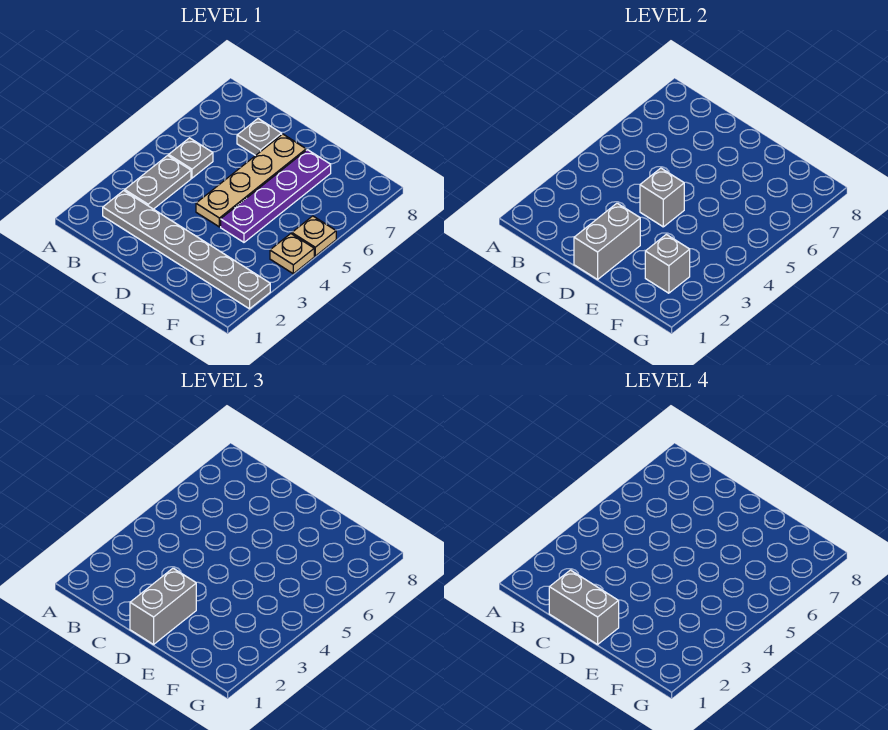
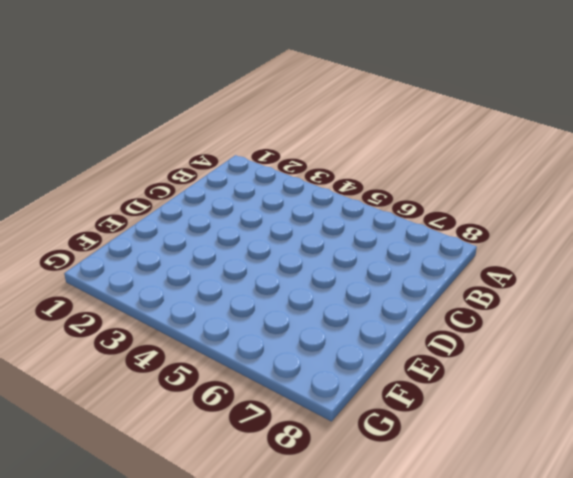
none -> grey 1x6 plate [103,191,270,309]
none -> grey 1x2 plate [125,155,191,209]
none -> grey 1x1 plate [169,138,213,178]

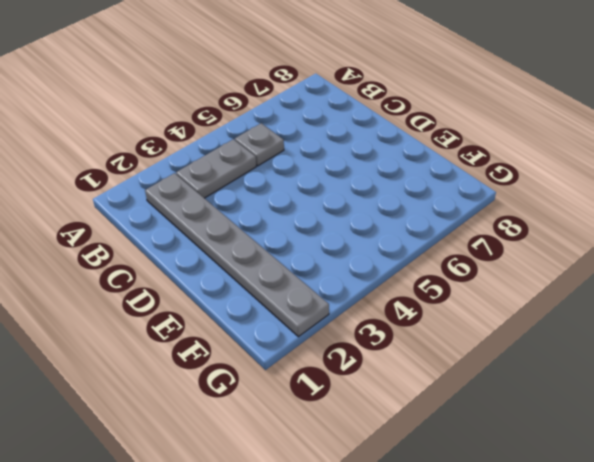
none -> grey 1x1 plate [237,119,282,156]
none -> tan 1x4 plate [196,134,306,227]
none -> purple 1x4 plate [221,150,331,242]

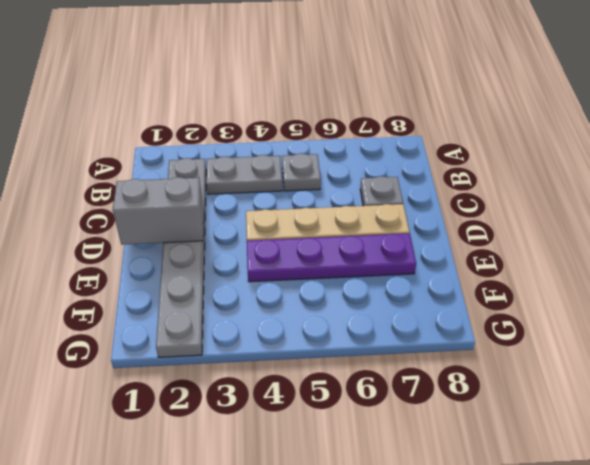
none -> tan 1x1 plate [270,234,314,274]
none -> tan 1x1 plate [292,216,336,256]
none -> grey 1x1 brick [640,168,684,227]

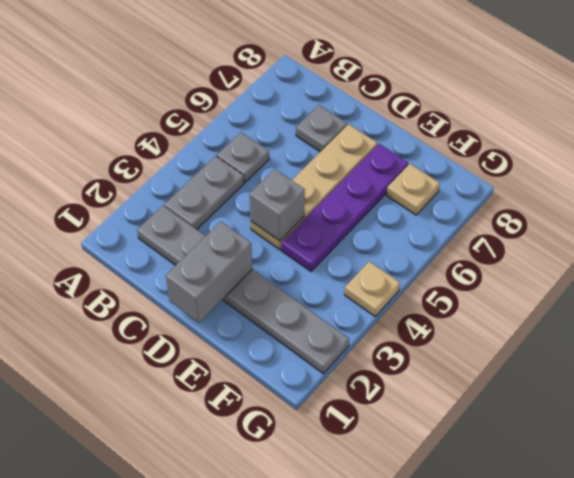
tan 1x1 plate [386,164,440,215] -> tan 1x1 plate moved to [292,216,336,256]
none -> grey 1x1 brick [645,234,690,293]
none -> grey 1x2 brick [130,568,196,644]
none -> grey 1x2 brick [549,570,619,644]

